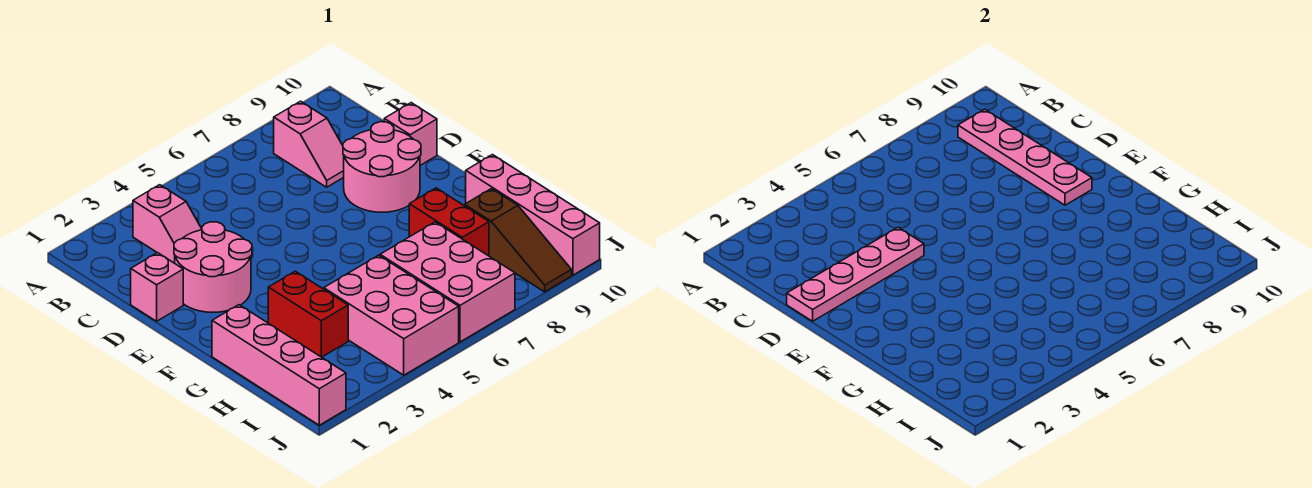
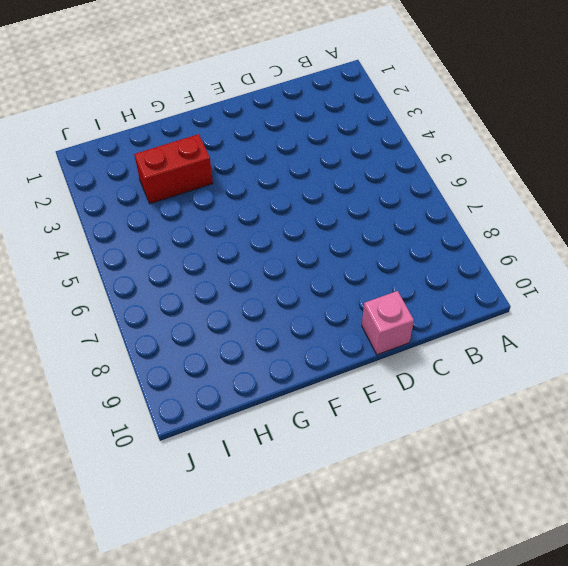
none -> pink 1x2 slope [133,185,202,263]
none -> pink 1x2 slope [274,101,344,187]
none -> pink 1x1 brick [131,253,183,321]

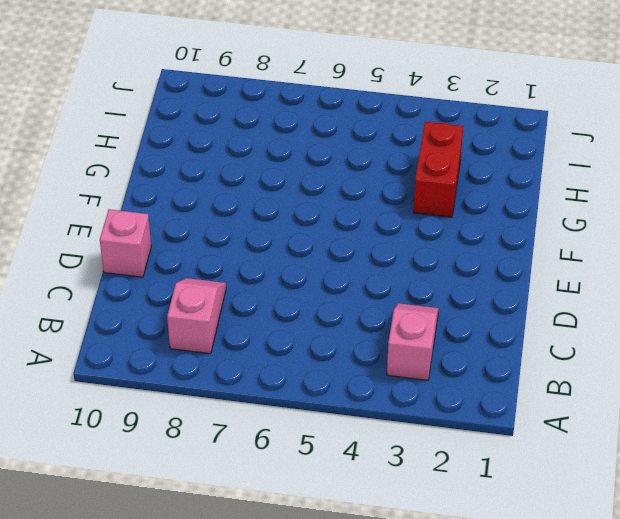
none -> pink 1x1 brick [131,253,183,321]
none -> pink 2x2 round brick [174,222,252,312]
none -> pink 2x2 round brick [343,122,421,212]

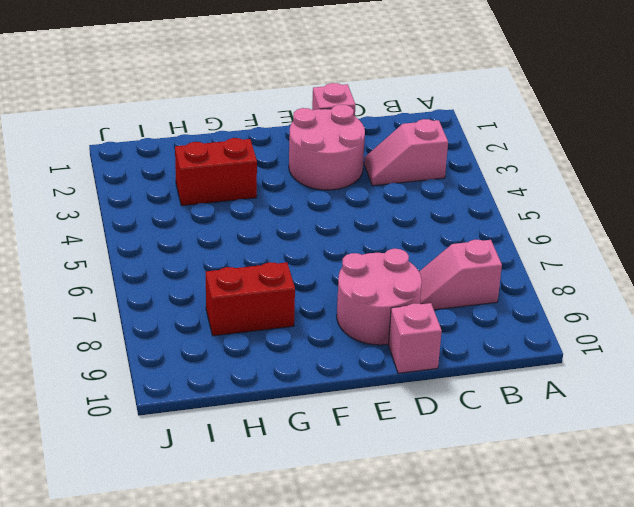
none -> pink 1x4 brick [212,305,346,425]
none -> pink 1x4 brick [466,155,600,275]
none -> pink 2x3 brick [324,255,459,375]

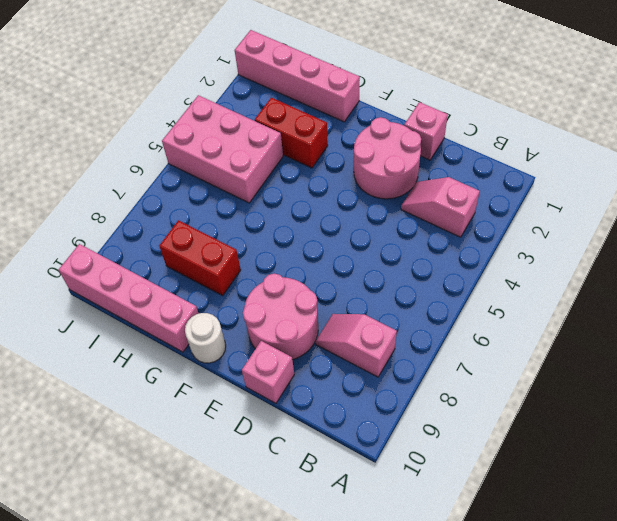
white 1x1 round brick [185,313,226,363] -> none
none -> pink 2x3 brick [380,222,515,342]
none -> brown 1x3 slope [465,189,572,292]
none -> pink 1x4 plate [958,109,1092,205]

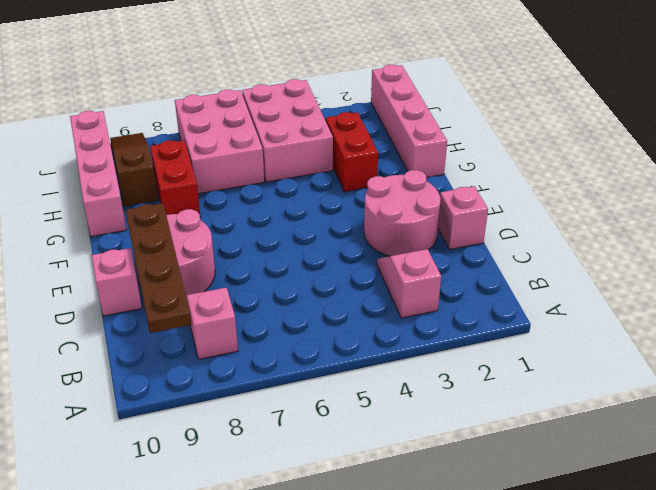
brown 1x4 plate [126,203,192,333] -> pink 1x4 plate [958,109,1092,205]
none -> pink 1x4 plate [787,227,924,321]

